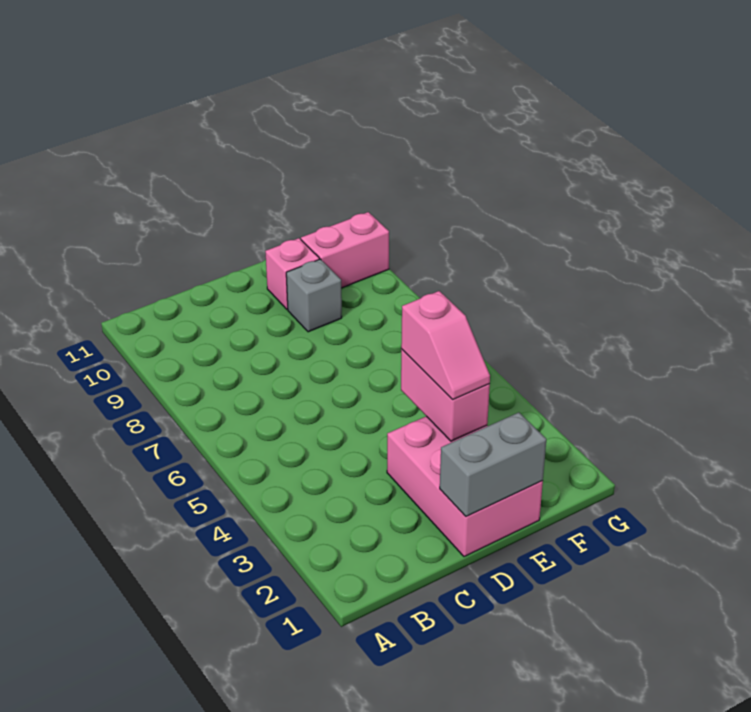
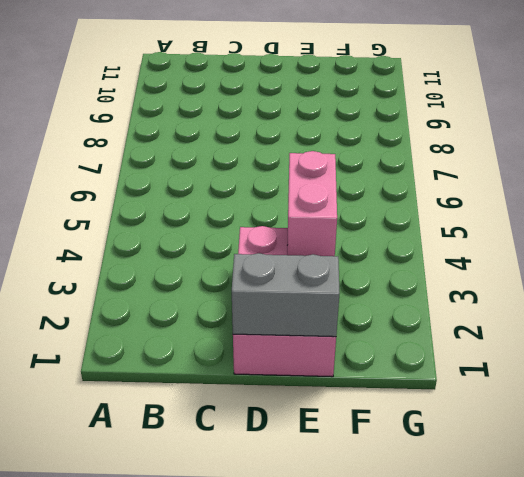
none -> grey 1x1 brick [286,259,342,332]
none -> pink 1x1 brick [265,238,319,309]

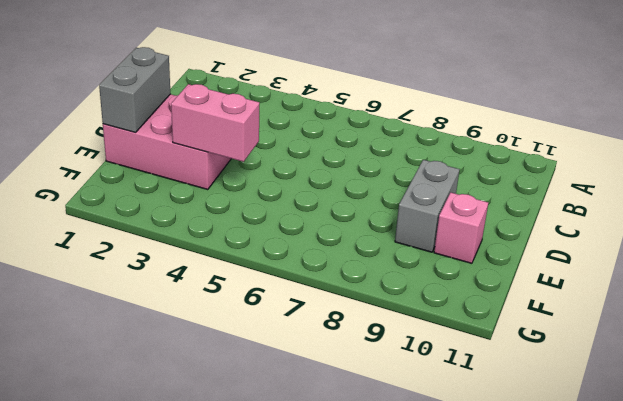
grey 1x2 brick [395,160,460,252] -> grey 1x1 brick [286,259,342,332]
none -> pink 1x2 brick [301,212,389,288]
none -> pink 1x2 slope [401,291,490,400]

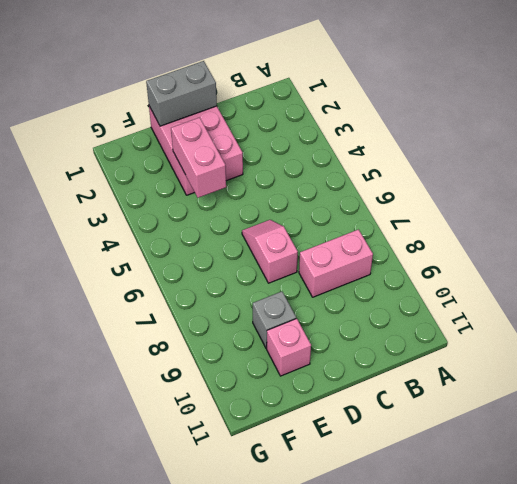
pink 1x2 brick [299,230,373,297] -> pink 1x2 brick moved to [301,212,389,288]
pink 1x2 slope [242,220,298,283] -> pink 1x2 slope moved to [401,291,490,400]

